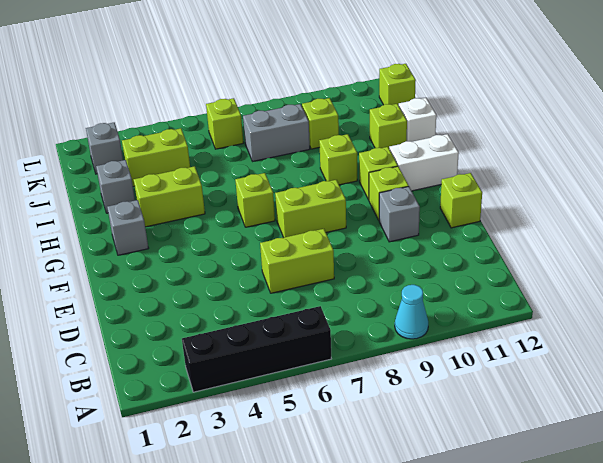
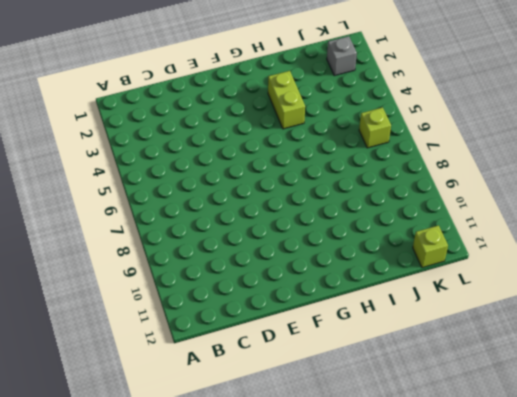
none -> black 1x4 brick [182,306,331,392]
none -> cyan 1x1 cone [395,285,428,339]
none -> lime 1x2 brick [260,229,334,293]

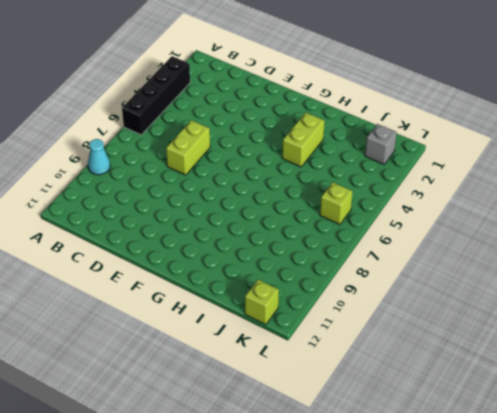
none -> grey 1x1 brick [379,187,420,242]
none -> lime 1x1 brick [440,173,482,228]
none -> lime 1x2 brick [275,180,346,237]

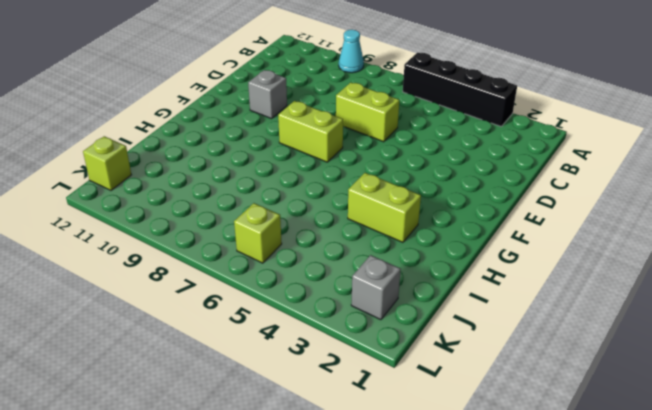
none -> lime 1x1 brick [440,173,482,228]
none -> lime 1x1 brick [369,166,409,220]
none -> grey 1x1 brick [107,200,149,255]

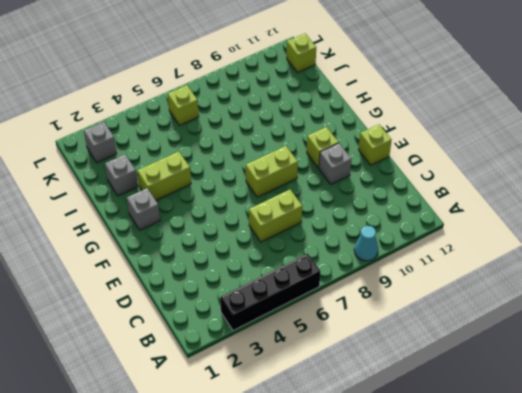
none -> lime 1x1 brick [235,173,275,227]
none -> lime 1x1 brick [359,147,398,200]
none -> white 1x2 brick [389,134,459,191]

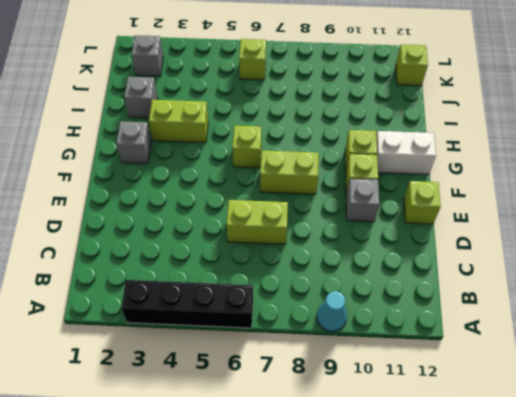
none -> lime 1x1 brick [319,134,357,185]
none -> lime 1x1 brick [370,104,407,148]
none -> white 1x1 brick [399,98,436,142]

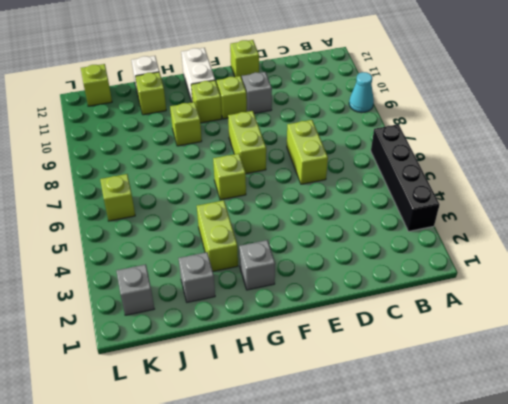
none -> lime 1x2 brick [122,128,190,187]
none -> grey 1x2 brick [243,104,310,161]
none -> lime 1x1 brick [302,98,339,149]

